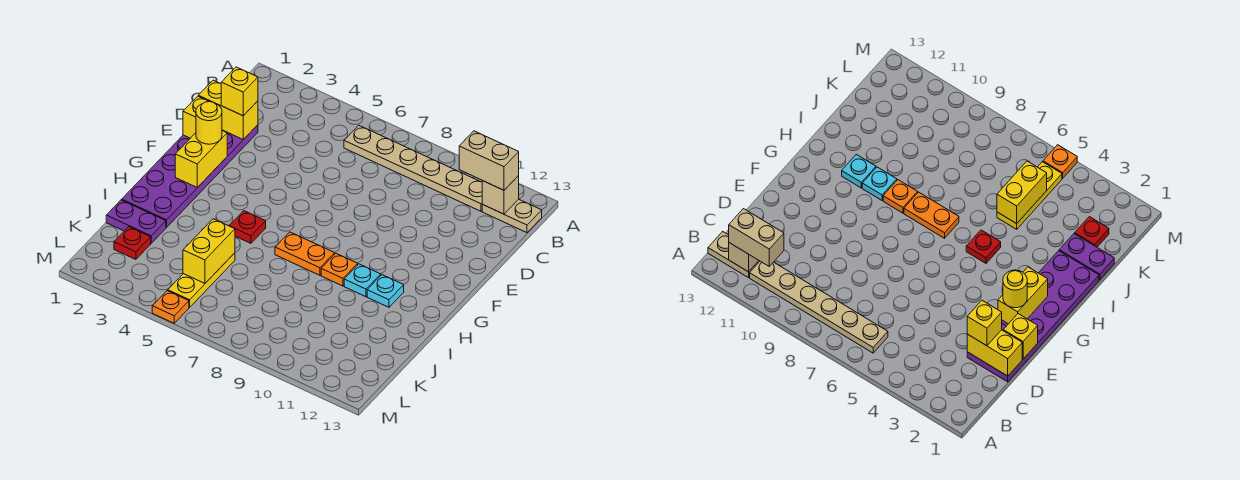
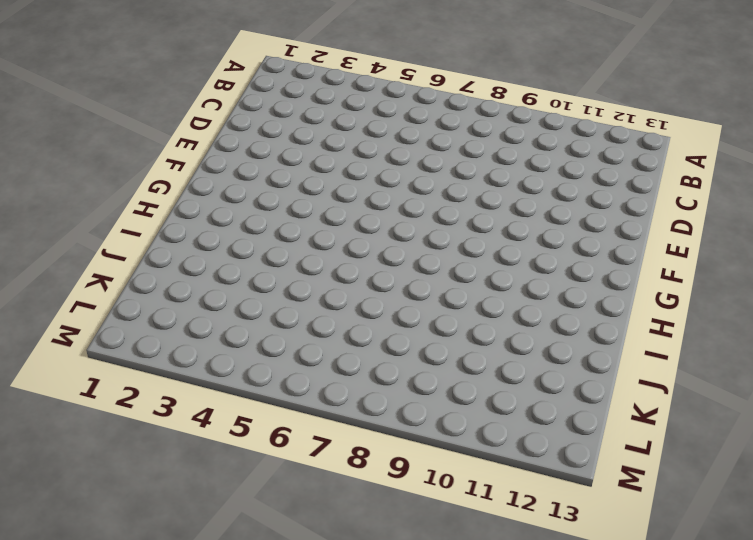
none -> tan 1x6 plate [344,125,483,211]
none -> tan 1x2 plate [482,199,542,233]
none -> purple 2x6 plate [122,125,258,227]

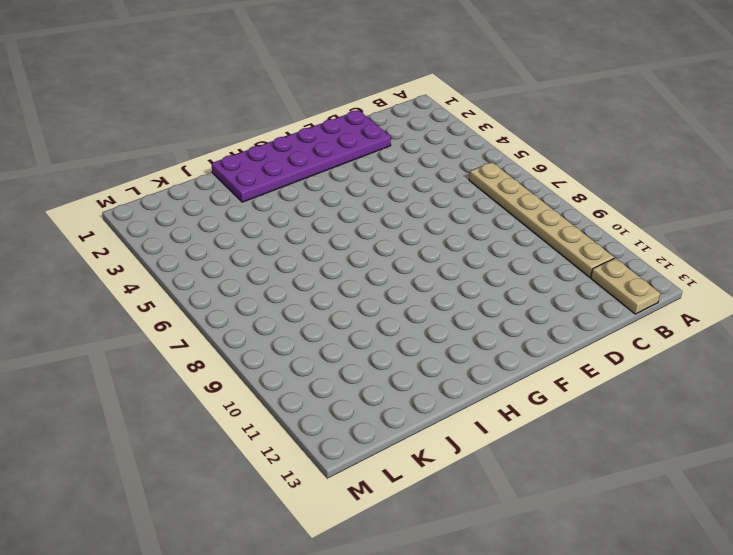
none -> red 1x1 plate [229,211,266,243]
none -> orange 1x2 plate [275,232,335,275]
none -> orange 1x1 plate [321,253,358,286]

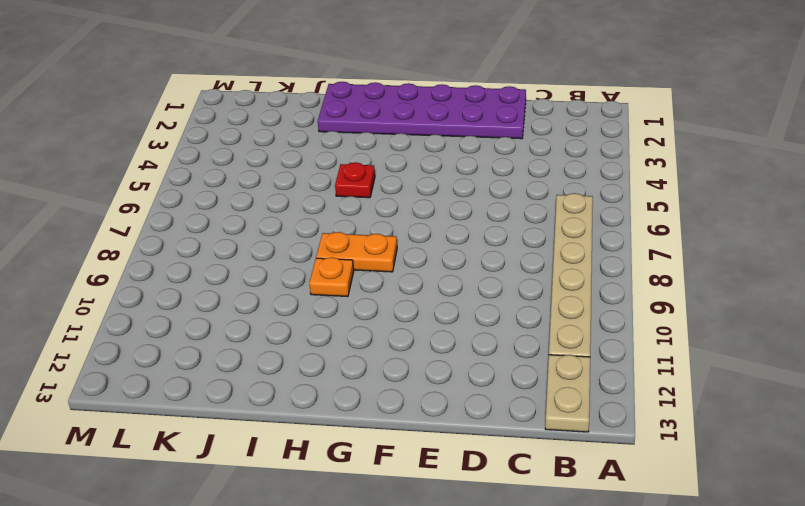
orange 1x2 plate [316,232,397,272] -> orange 1x2 plate turned to [275,232,335,275]
none -> cyan 1x1 plate [344,264,381,297]
none -> cyan 1x1 plate [367,275,404,307]
none -> purple 1x2 plate [106,200,166,243]

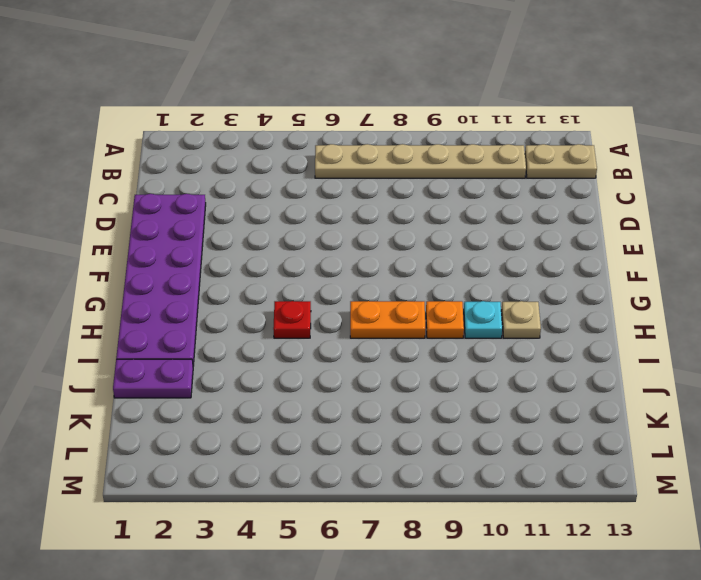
tan 1x1 plate [501,301,541,338] -> cyan 1x1 plate [367,275,404,307]
none -> yellow 1x3 plate [168,253,235,307]
none -> red 1x1 plate [114,227,151,259]
none -> orange 1x1 plate [152,291,189,323]

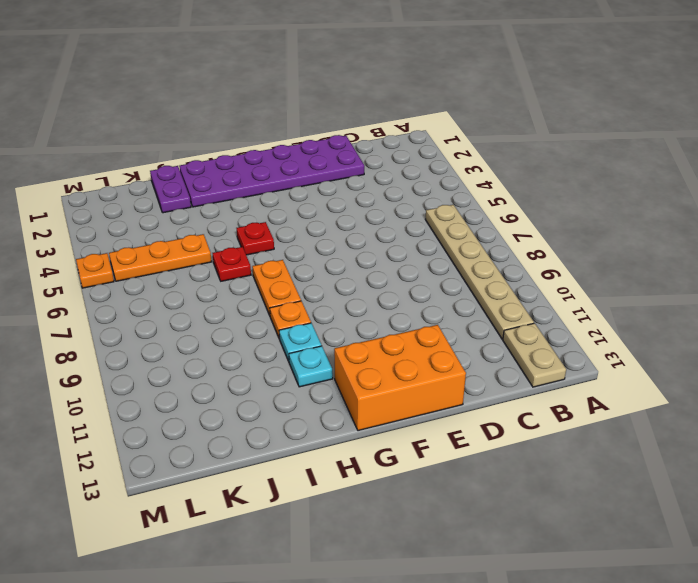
orange 2x3 brick [334,325,466,431] -> none
red 1x1 plate [213,247,251,281] -> red 1x1 plate moved to [114,227,151,259]
orange 1x3 plate [109,234,212,281] -> yellow 1x3 plate [168,253,235,307]
none -> tan 1x1 brick [482,176,519,214]
none -> yellow 1x2 brick [198,80,258,140]
none -> yellow 1x1 brick [183,96,209,138]

